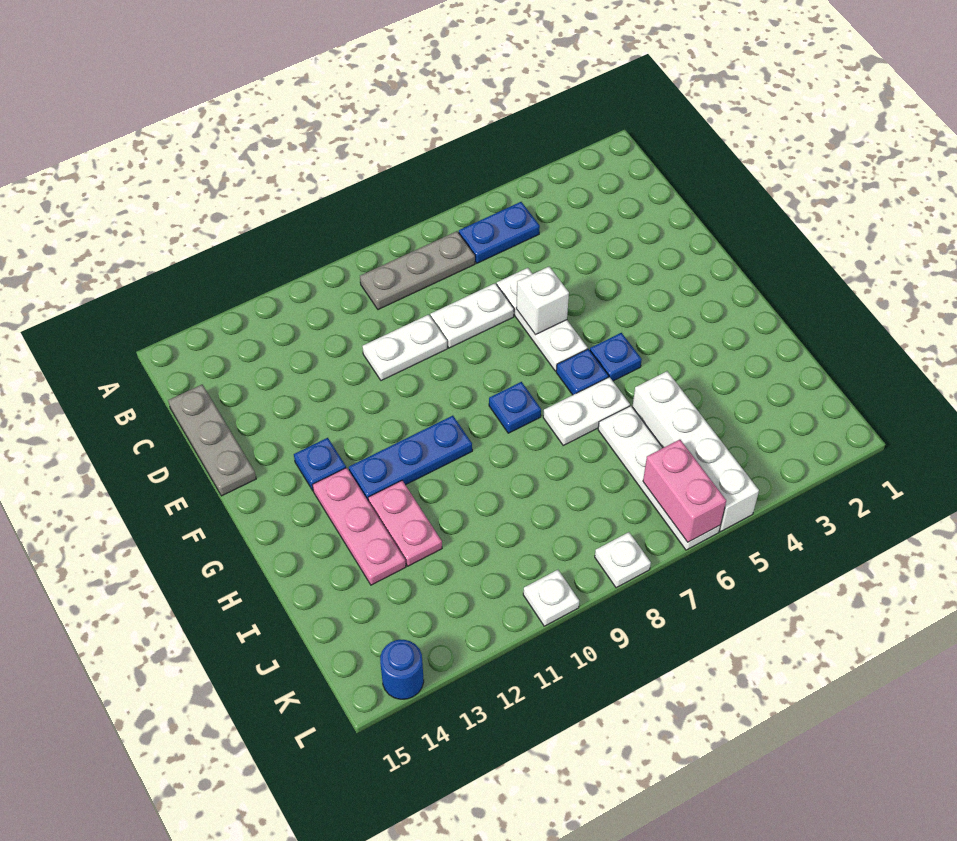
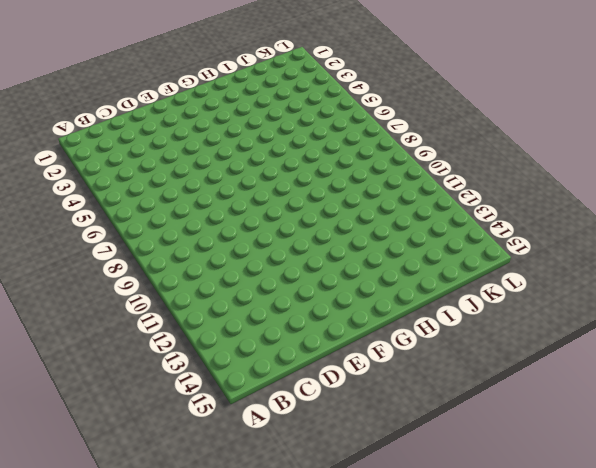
none -> blue 1x2 plate [459,202,540,263]
none -> grey 1x3 plate [360,231,475,310]
none -> grey 1x3 plate [168,385,256,496]

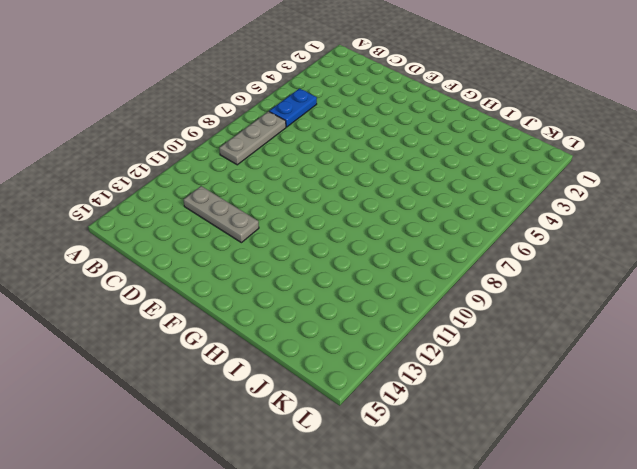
grey 1x3 plate [184,186,259,243] -> grey 1x3 plate moved to [168,385,256,496]
none -> white 1x3 plate [497,268,587,371]
none -> white 1x2 plate [430,283,514,348]
none -> white 1x2 plate [362,315,447,381]

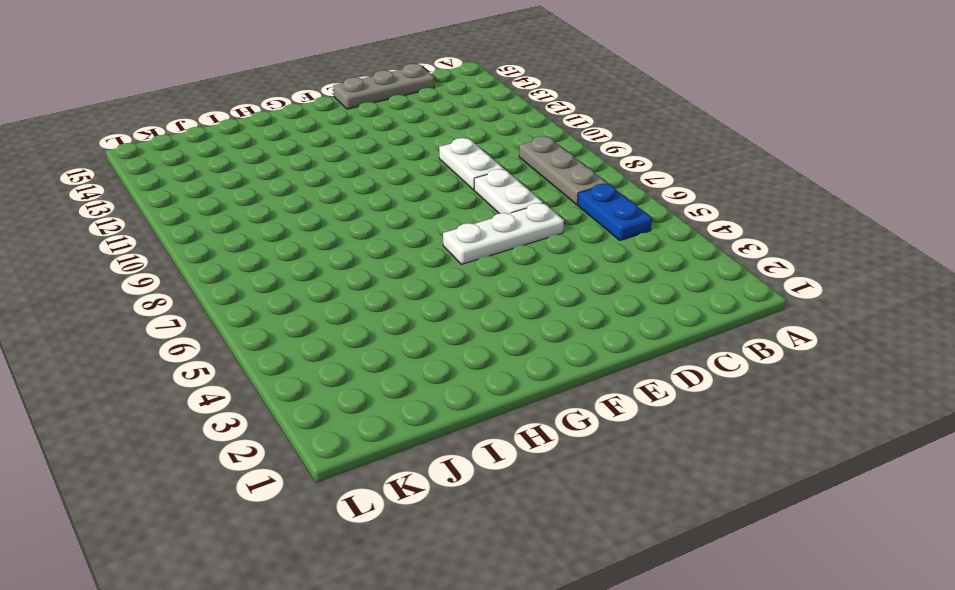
none -> blue 1x1 plate [294,438,346,490]
none -> blue 1x1 plate [590,333,642,381]
none -> blue 1x1 plate [556,349,608,395]

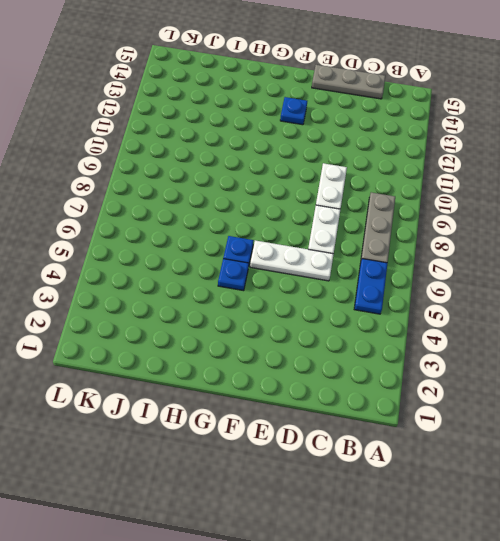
none -> blue 1x1 plate [489,382,541,433]
none -> blue 1x3 plate [349,416,472,500]
none -> pink 1x3 plate [313,468,406,585]

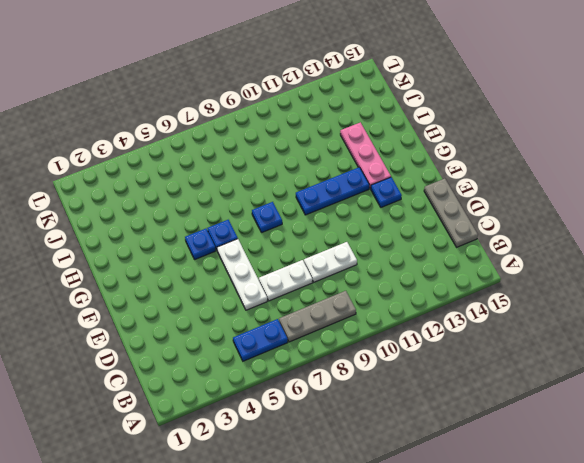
none -> white 1x2 plate [543,377,630,445]
none -> pink 1x2 plate [368,481,442,566]
none -> white 1x4 brick [632,371,759,532]

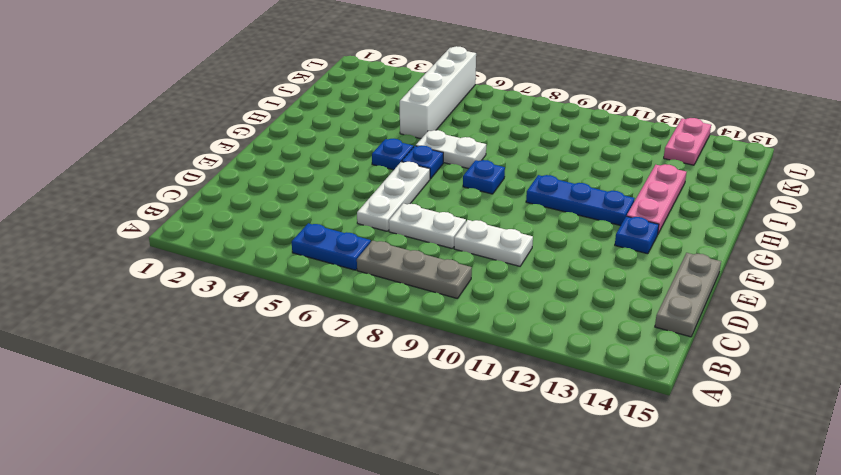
pink 1x2 plate [664,118,711,165] -> pink 1x2 plate moved to [368,481,442,566]
none -> white 1x4 plate [598,406,720,550]
none -> white 1x1 plate [595,532,651,588]
none -> white 1x1 plate [523,570,579,626]

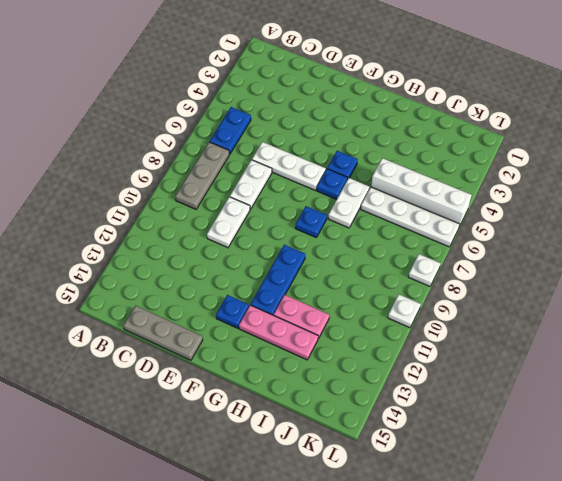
none -> blue 1x1 round brick [380,640,424,699]
none -> white 1x1 brick [516,267,569,335]
none -> pink 1x2 brick [643,440,726,542]

